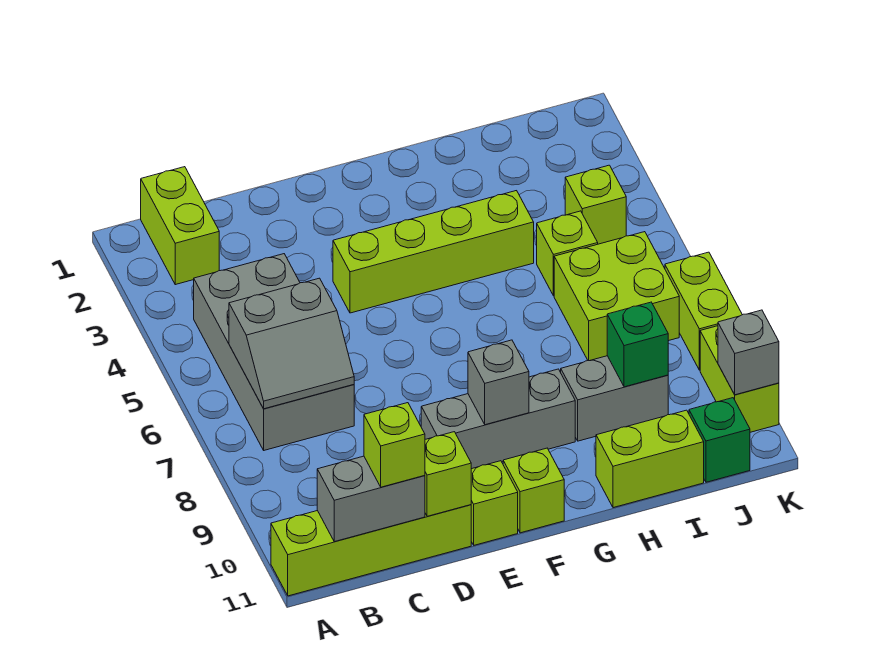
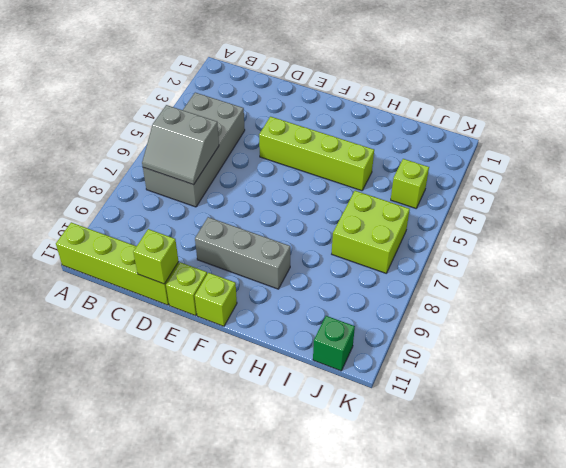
none -> lime 1x2 brick [141,167,219,285]
none -> grey 1x2 brick [561,356,668,441]
none -> lime 1x2 brick [596,410,704,508]

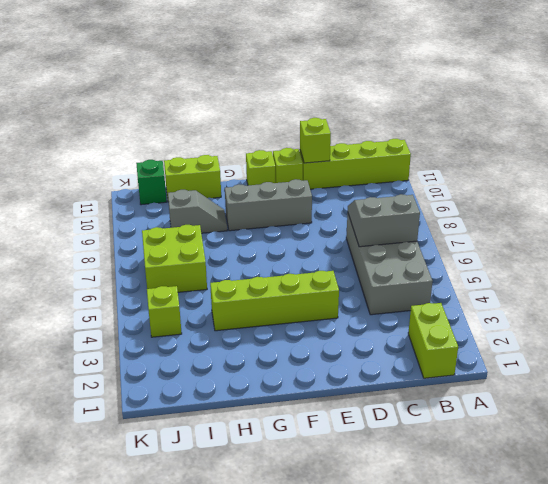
grey 1x2 slope [168,190,227,233] -> grey 1x2 brick [561,356,668,441]
none -> lime 1x1 brick [537,211,598,296]
none -> lime 1x2 brick [665,252,742,370]
none -> lime 1x2 brick [700,326,779,432]

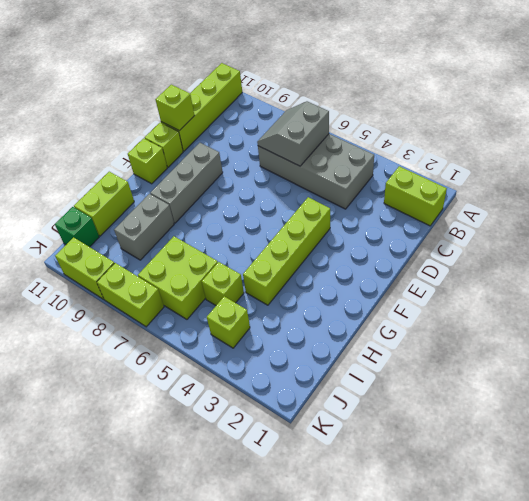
none -> grey 1x2 brick [317,456,425,542]
none -> grey 1x1 brick [468,340,529,425]
none -> green 1x1 brick [607,302,668,387]

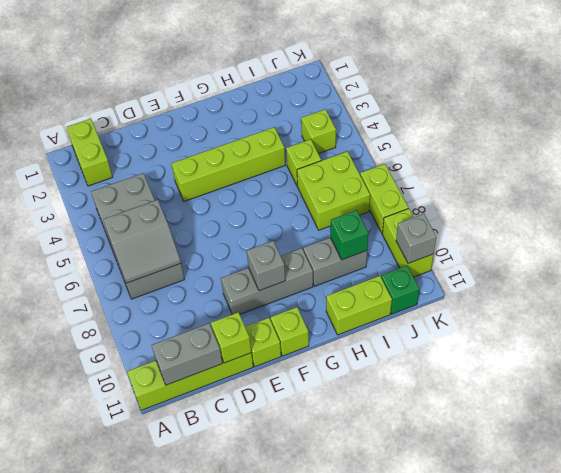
none -> lime 1x1 brick [364,403,425,487]

